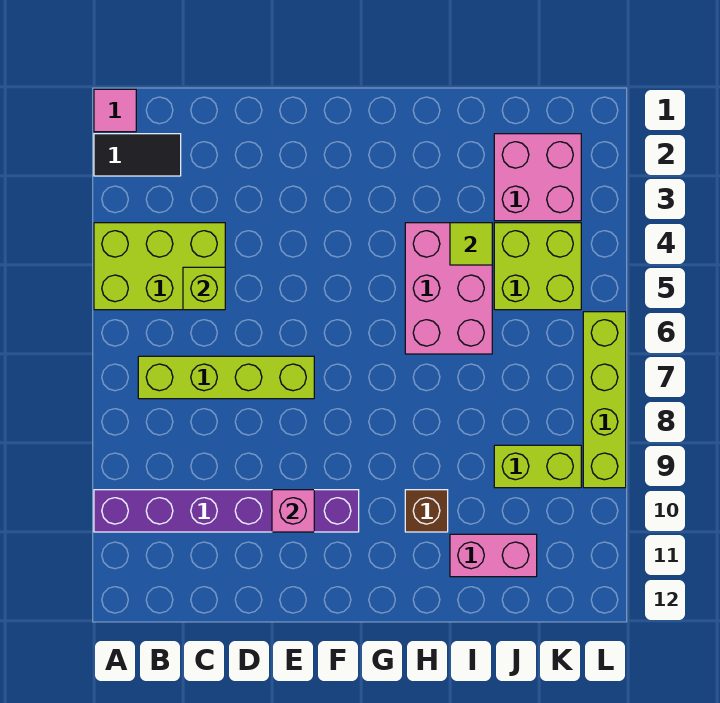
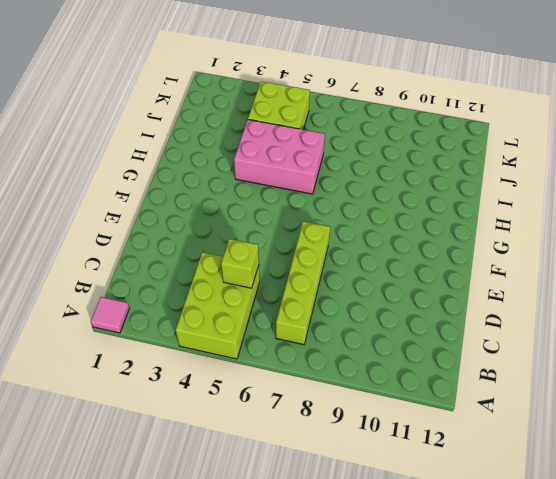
none -> black 1x2 tile [94,134,181,176]
none -> purple 1x6 brick [94,490,359,532]
none -> brown 1x1 brick [405,490,448,532]

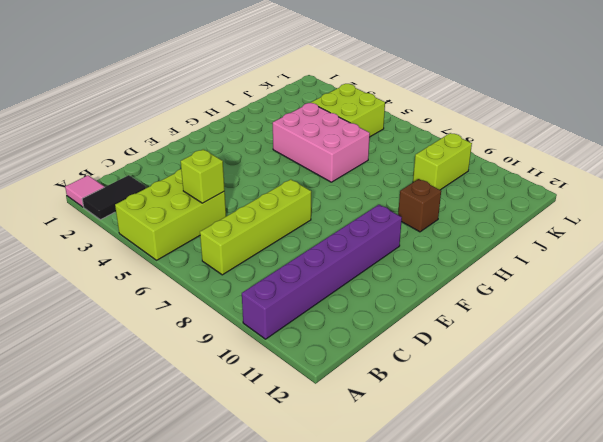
none -> pink 1x2 brick [450,534,537,577]
none -> pink 2x2 brick [494,134,581,221]
none -> lime 1x4 brick [583,312,626,488]

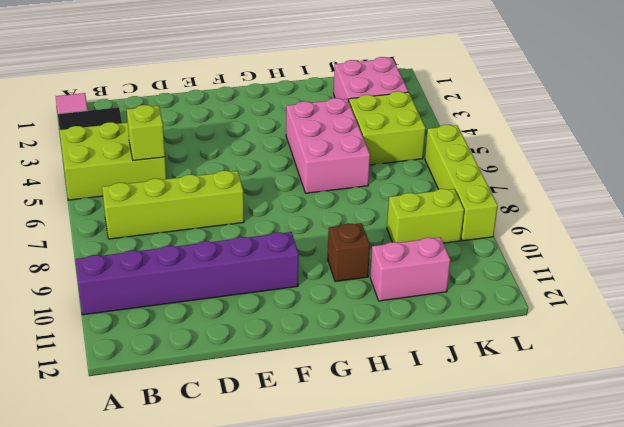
none -> pink 1x1 brick [272,490,314,532]
none -> lime 1x1 tile [450,223,492,265]

